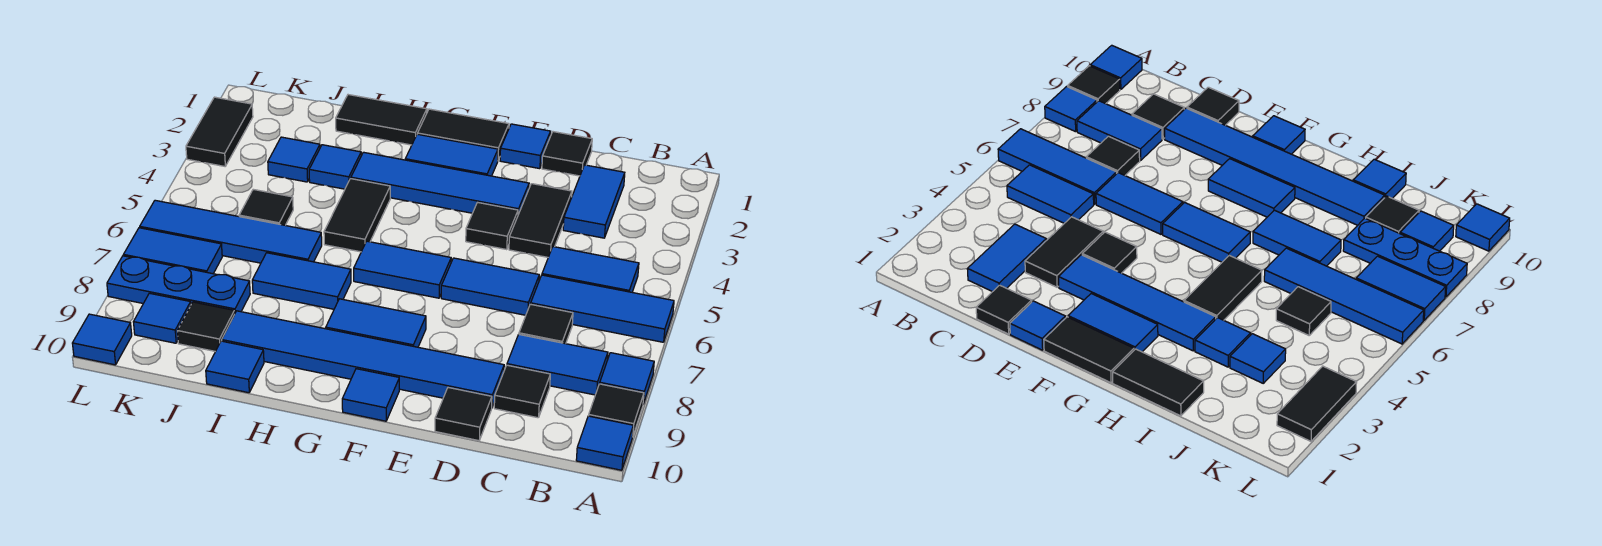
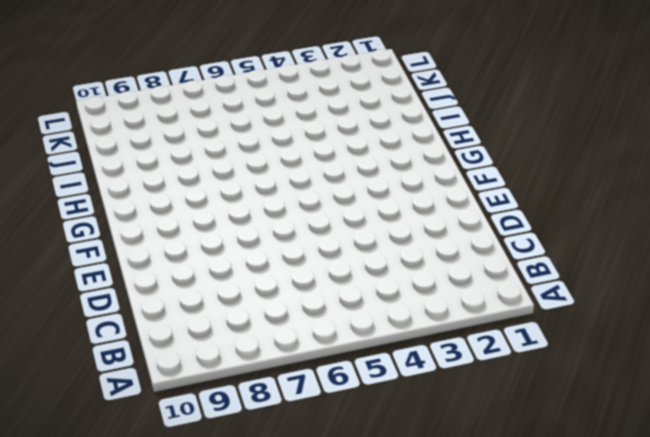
none -> blue 1x3 tile [531,275,674,342]
none -> blue 1x1 tile [600,353,654,404]
none -> black 1x1 tile [589,384,644,437]
none -> blue 1x1 tile [576,416,633,470]

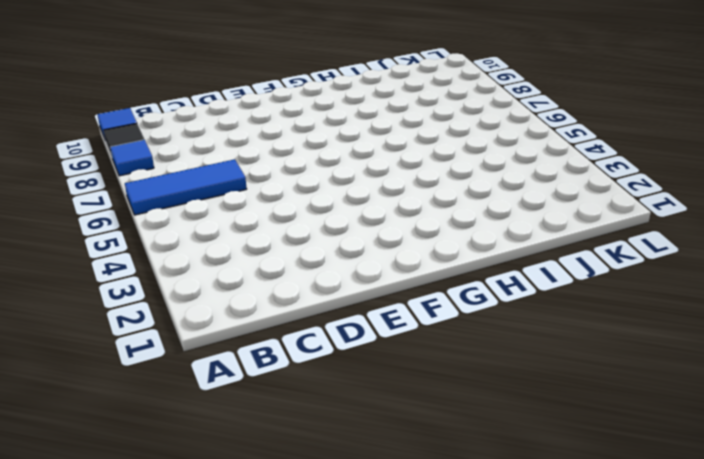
none -> blue 1x2 tile [542,247,639,292]
none -> blue 1x2 tile [507,335,608,395]
none -> blue 1x2 tile [563,165,625,238]
none -> black 1x1 tile [519,304,573,344]

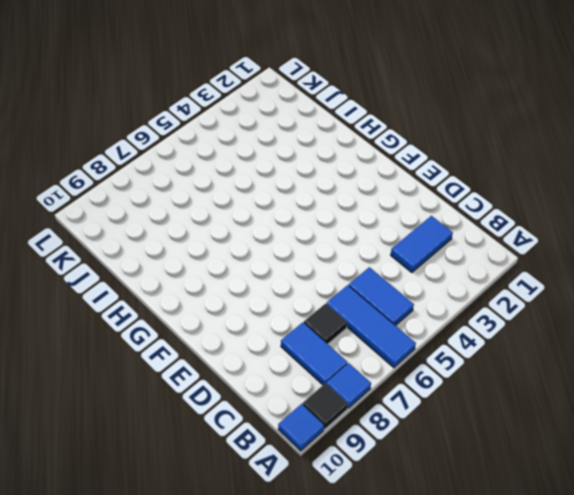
none -> black 1x1 tile [494,365,550,418]
none -> black 1x1 tile [542,132,592,176]
none -> black 1x2 tile [509,184,572,257]
none -> blue 1x2 tile [441,258,539,315]

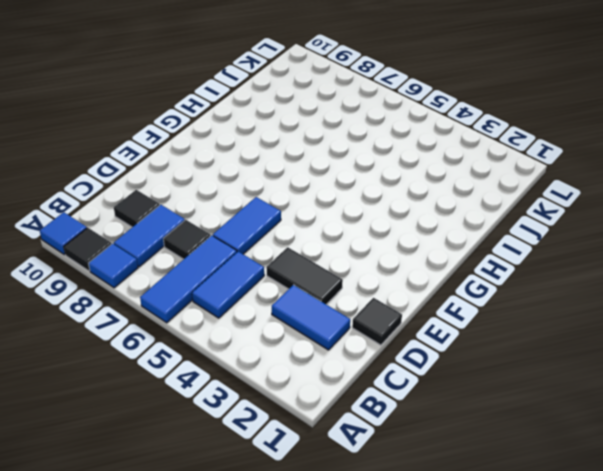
none -> blue 1x6 tile [222,311,504,407]
none -> black 1x1 tile [435,388,492,441]
none -> blue 1x1 tile [500,124,551,169]
none -> blue 1x4 tile [351,152,529,214]

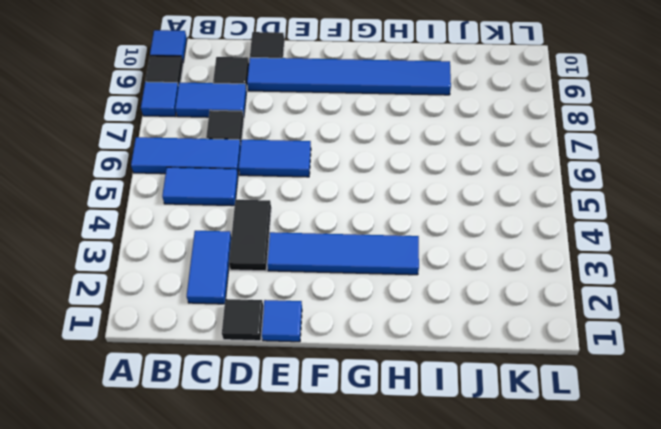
none -> black 1x1 tile [466,202,518,250]
none -> black 1x2 tile [418,109,509,160]
none -> blue 1x2 tile [405,134,498,176]
none -> blue 1x2 tile [354,241,451,298]

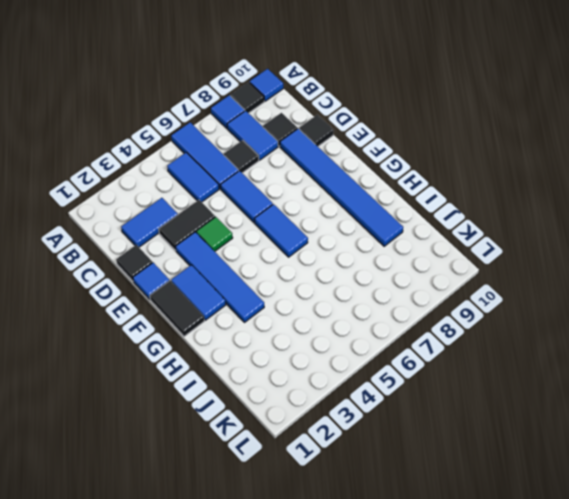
green 1x1 tile [196,217,233,251] -> black 1x1 tile [466,202,518,250]
none -> blue 1x2 tile [326,299,426,347]
none -> blue 1x1 tile [342,369,399,421]
none -> black 1x2 tile [336,95,427,145]
none -> black 1x2 tile [324,179,390,252]

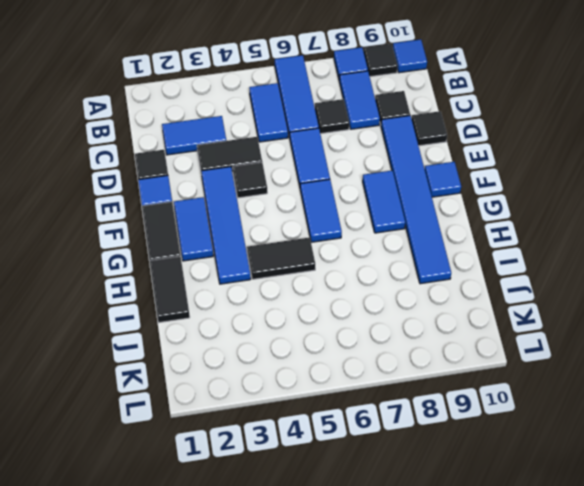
none -> blue 1x2 tile [252,253,351,309]
none -> blue 1x1 tile [309,145,361,189]
none -> blue 1x4 tile [140,200,322,263]
none -> blue 1x1 tile [206,341,264,393]

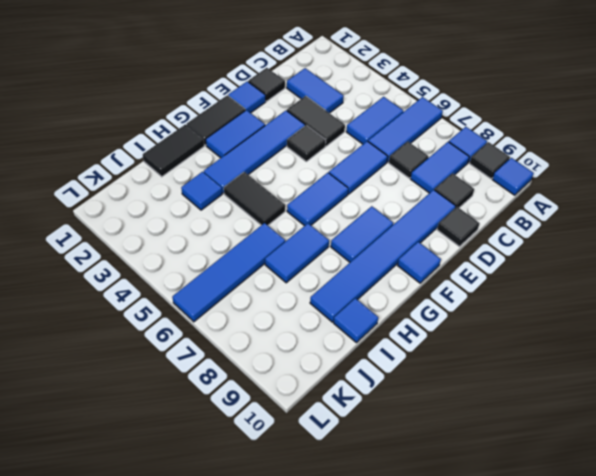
none -> blue 1x1 tile [268,137,320,182]
none -> black 1x1 tile [239,189,293,225]
none -> blue 1x3 plate [107,256,250,313]
none -> black 1x1 tile [177,302,235,351]

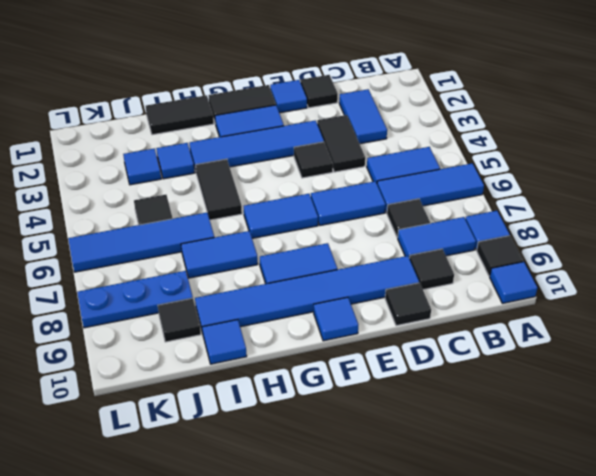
none -> blue 1x2 tile [123,228,222,274]
none -> blue 1x1 tile [134,293,191,343]
none -> black 1x2 tile [186,97,253,166]
none -> blue 1x1 tile [72,314,132,365]

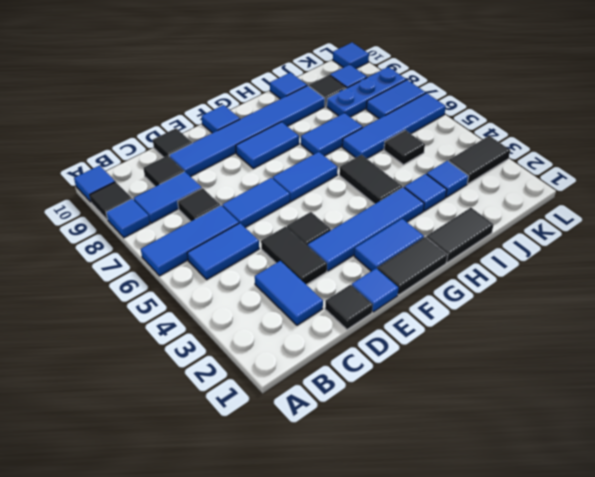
black 1x2 tile [448,136,510,184] -> black 1x2 tile turned to [186,97,253,166]

